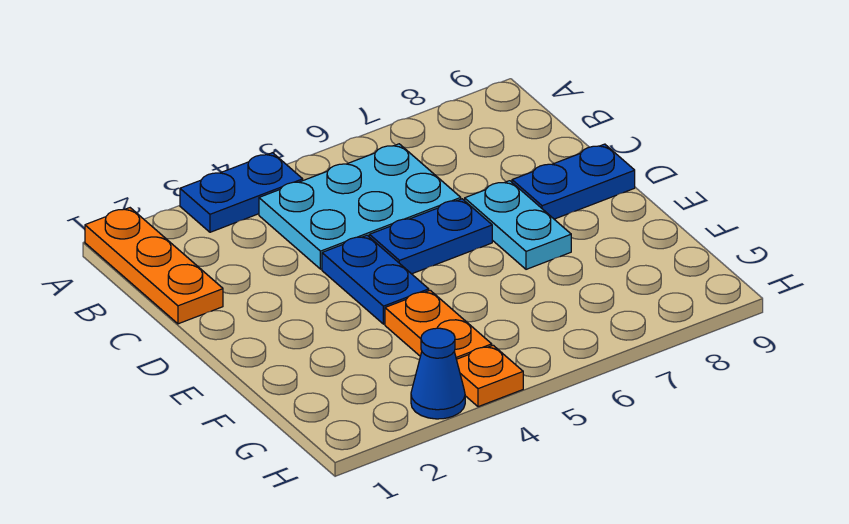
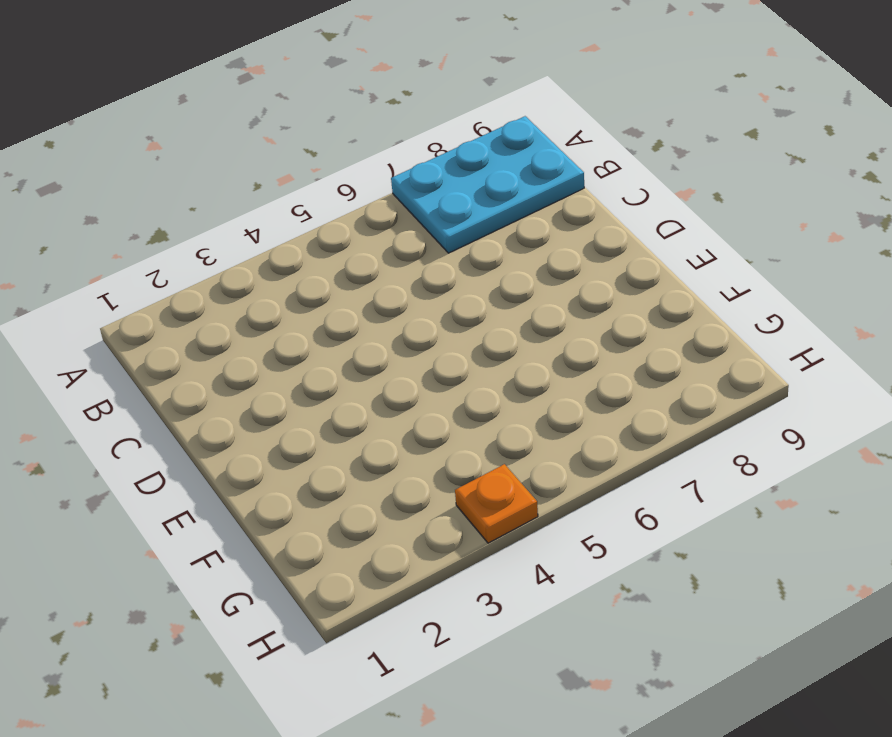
cyan 2x3 plate [391,116,584,253] -> cyan 2x3 plate moved to [259,144,461,269]
none -> orange 1x3 plate [85,208,223,324]
none -> blue 1x2 plate [180,153,303,232]

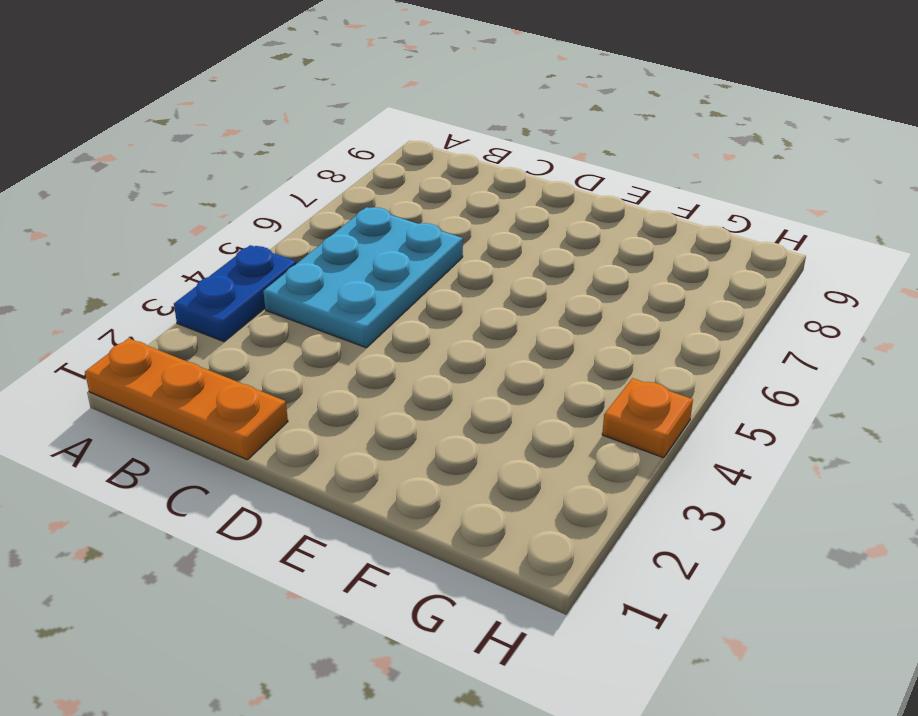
none -> blue 1x2 plate [322,235,429,324]
none -> blue 1x2 plate [369,199,492,274]

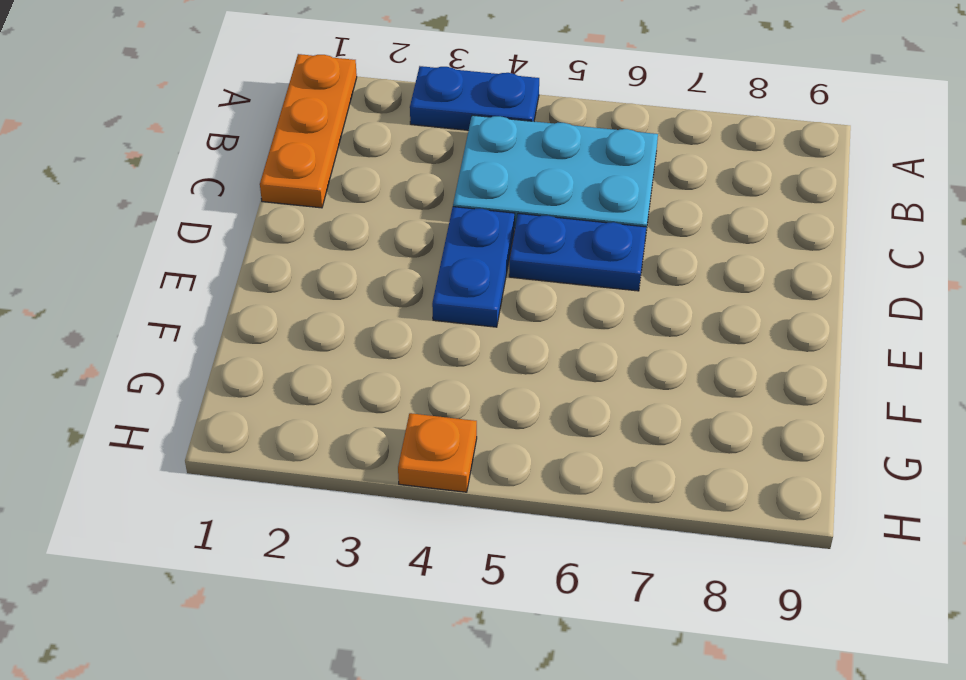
none -> cyan 1x2 plate [465,181,571,269]
none -> blue 1x2 plate [512,144,635,219]

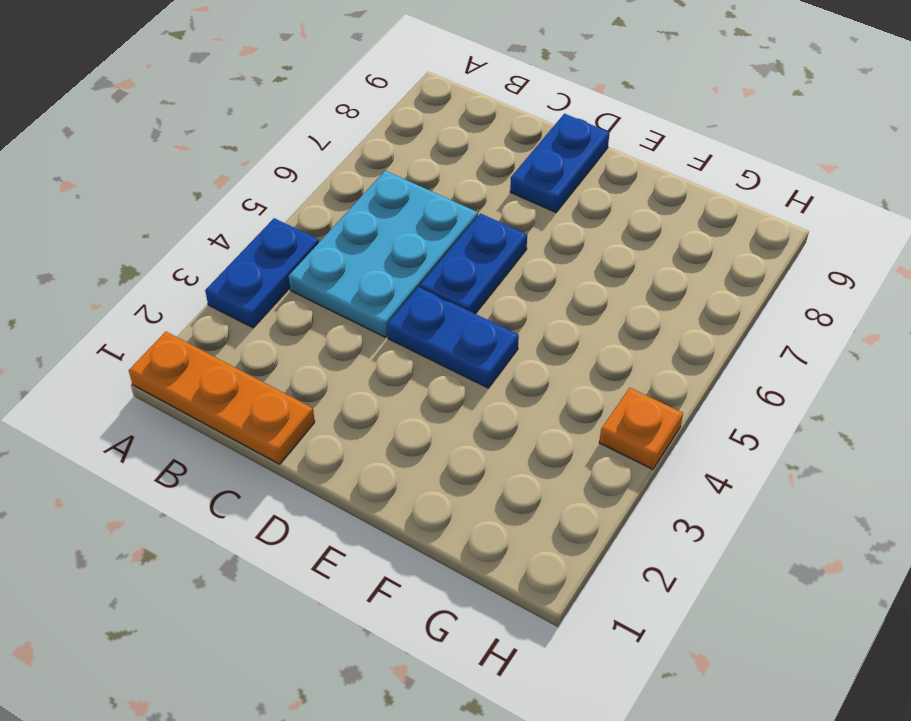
none -> cyan 1x2 plate [465,181,571,269]
none -> orange 1x2 plate [385,290,492,359]

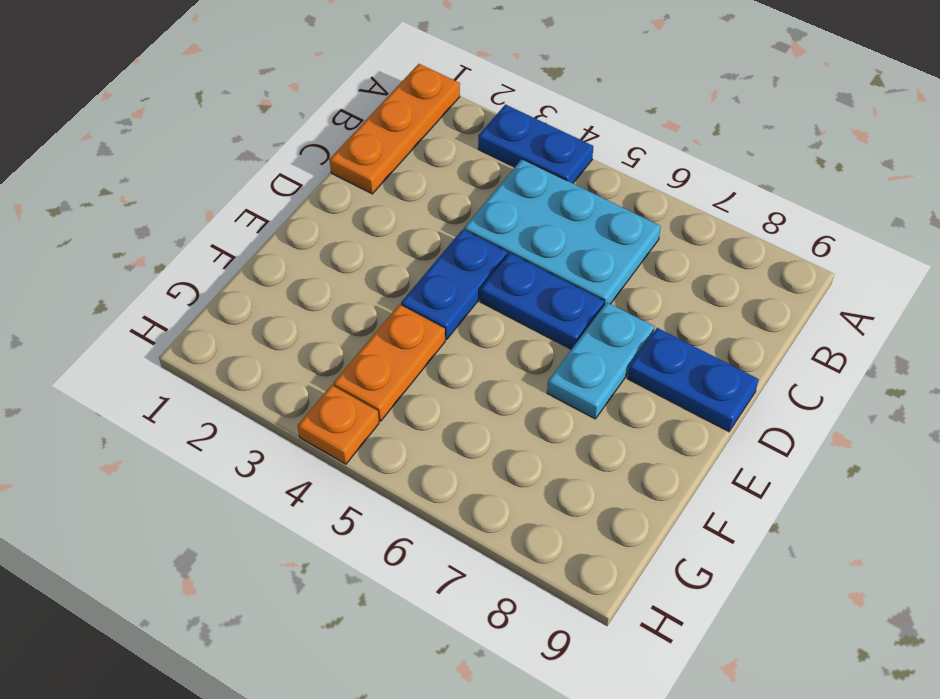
none -> blue 1x1 cone [411,328,465,419]

